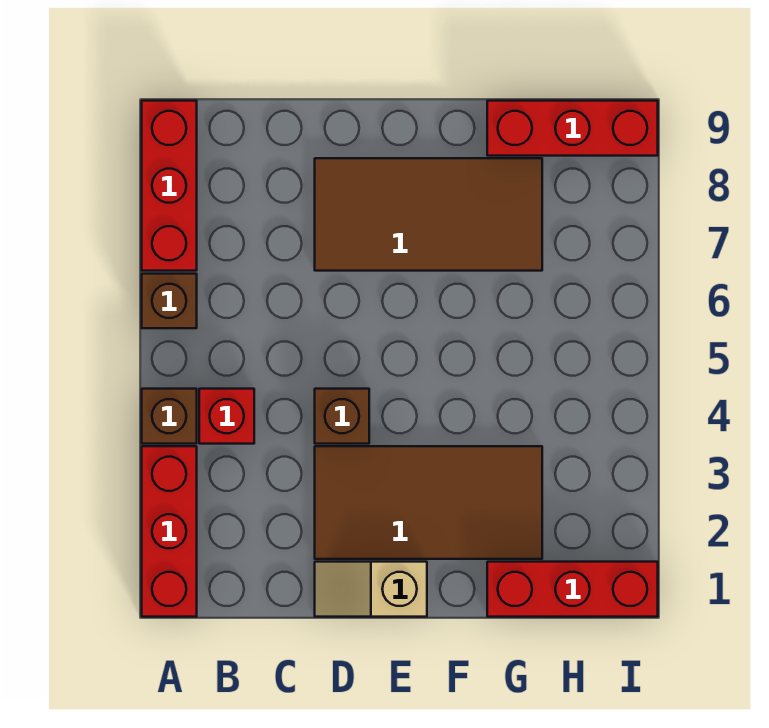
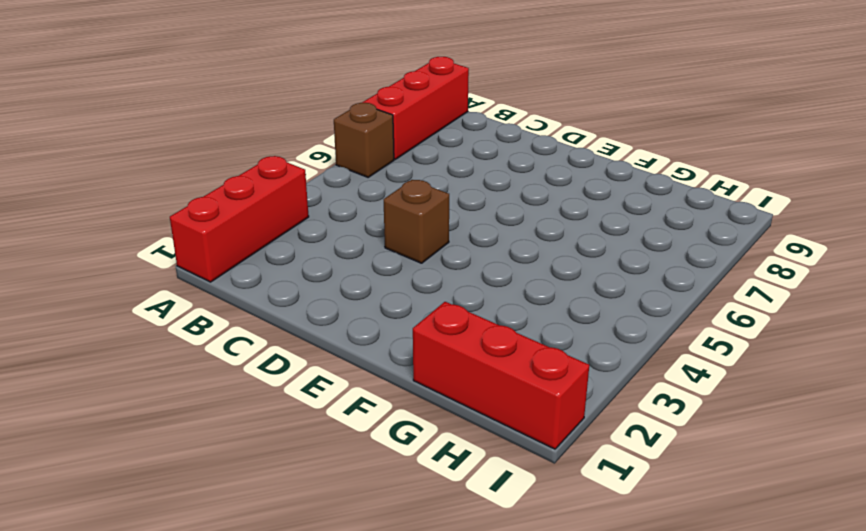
none -> brown 1x1 brick [142,389,197,444]
none -> red 1x1 brick [199,389,254,444]

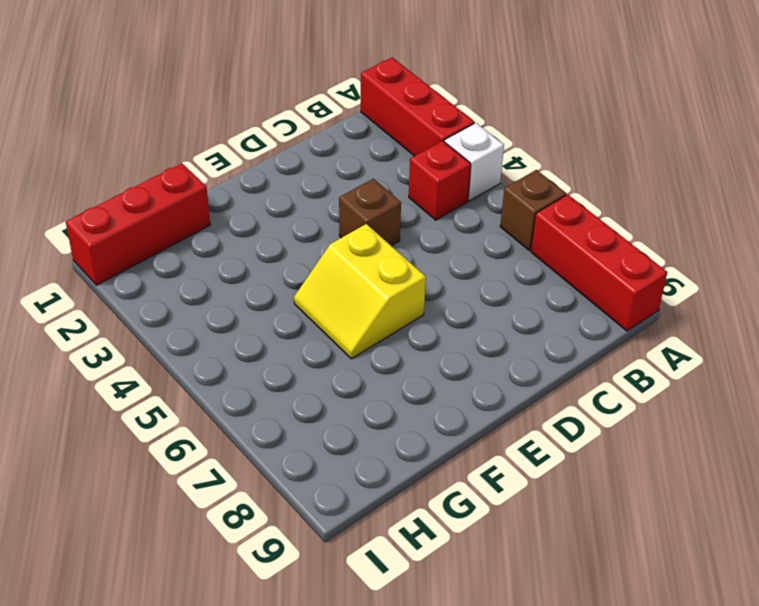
white 1x1 brick [444,123,504,201] -> brown 1x1 brick [142,389,197,444]
yellow 2x2 slope [294,224,426,359] -> none
none -> tan 1x2 slope [315,562,427,617]
none -> brown 2x4 tile [315,446,542,559]

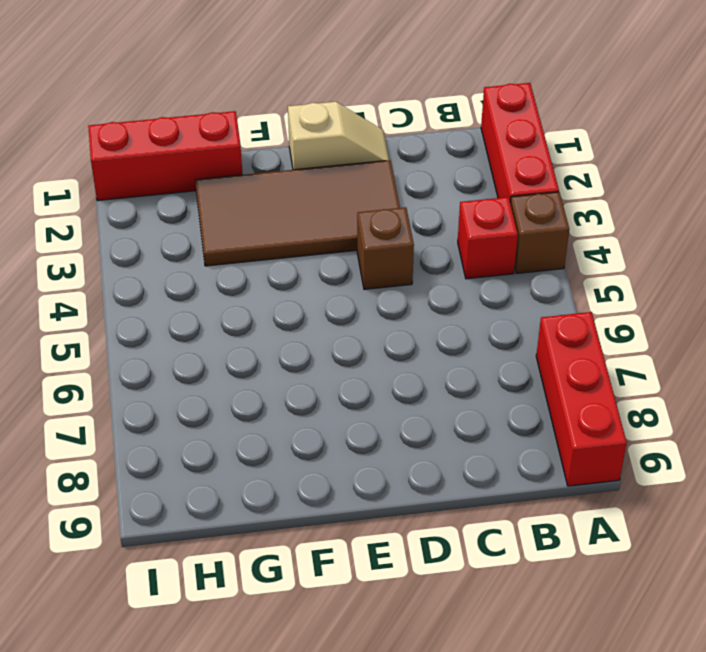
none -> brown 1x1 brick [142,274,197,328]
none -> brown 2x4 tile [315,158,542,271]

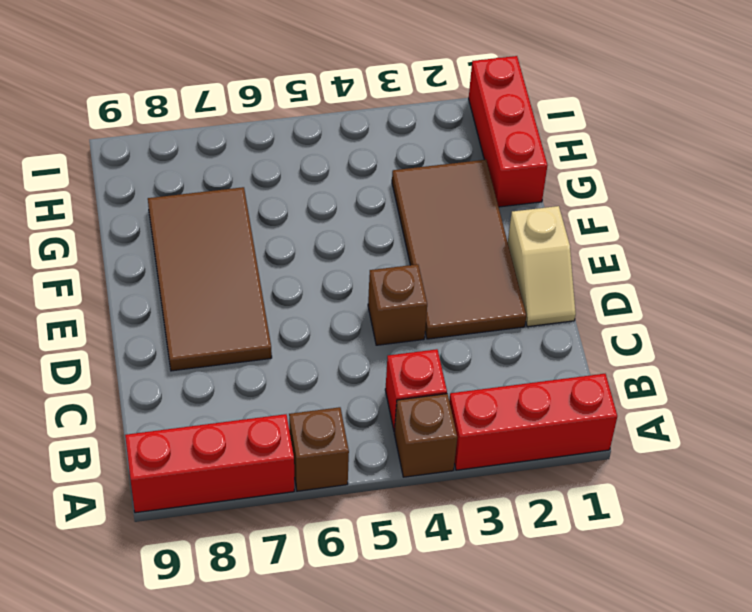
none -> red 1x3 brick [487,101,658,156]

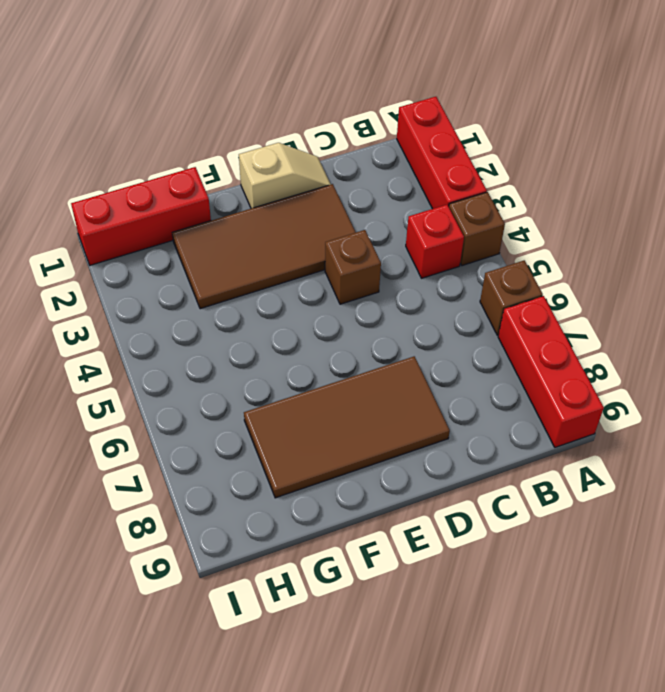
none -> red 1x3 brick [487,101,658,156]

